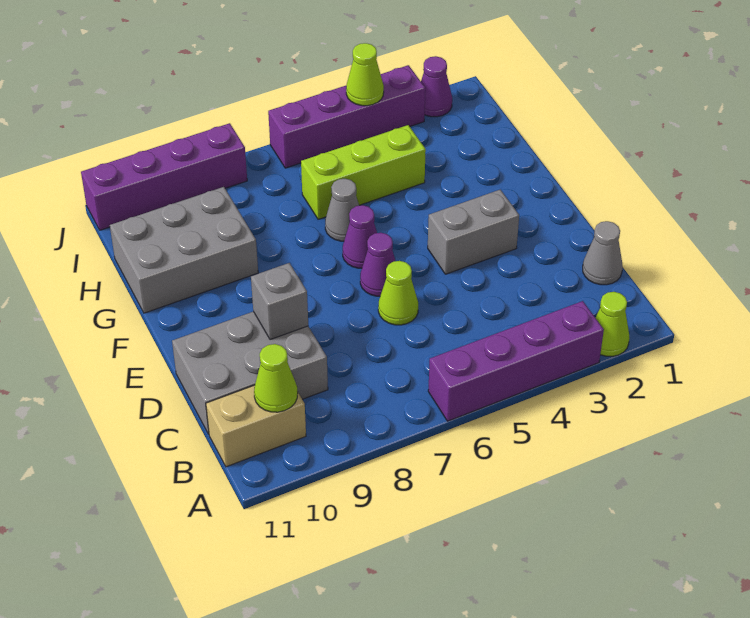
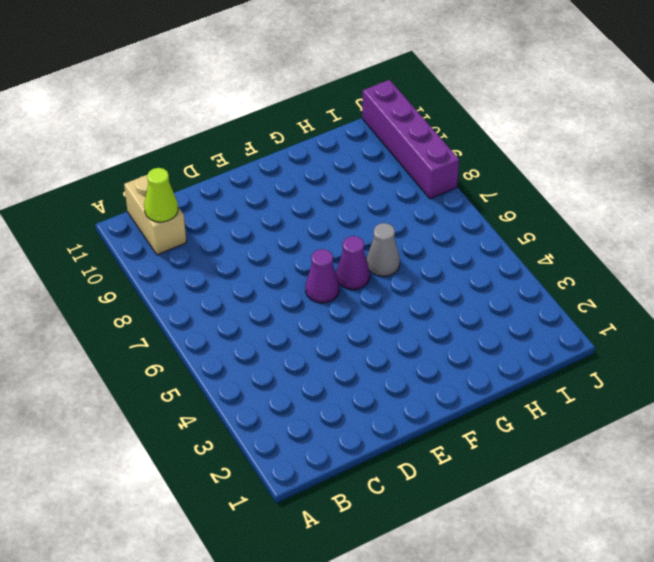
none -> lime 1x1 cone [596,292,629,356]
none -> purple 1x4 brick [428,301,604,421]
none -> grey 1x1 cone [583,221,623,285]

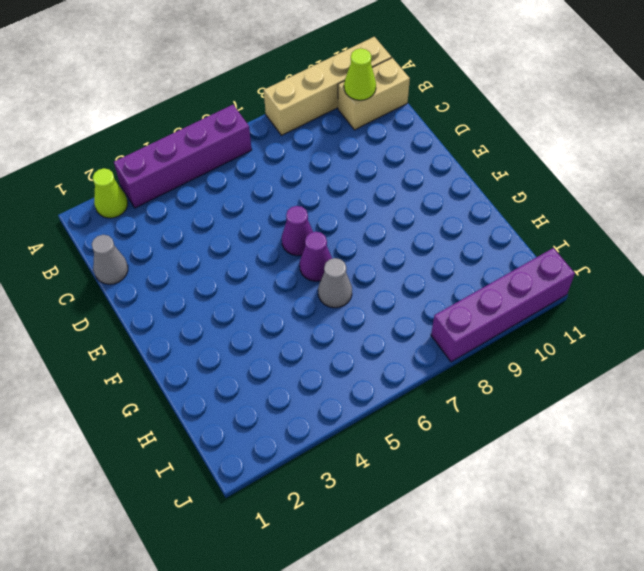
tan 1x4 brick [264,37,391,135] -> none
none -> grey 2x3 brick [172,312,328,434]
none -> lime 1x1 cone [378,261,418,325]
none -> grey 1x2 brick [428,190,519,274]

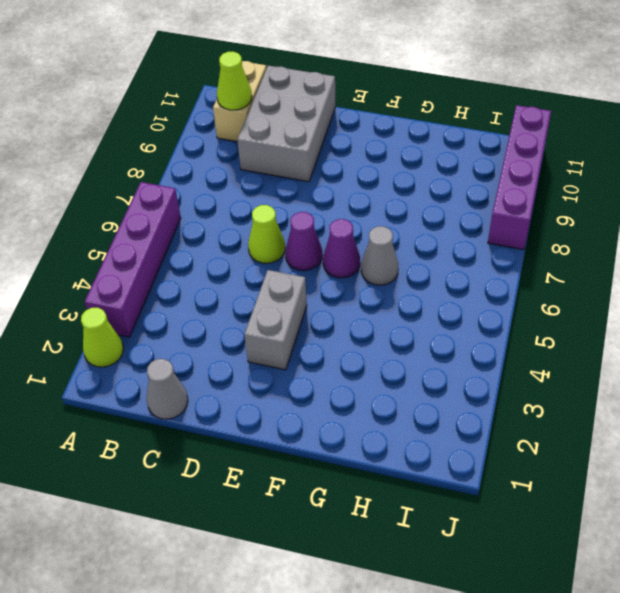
none -> grey 2x3 brick [110,187,258,313]
none -> lime 1x3 brick [301,125,426,219]
none -> purple 1x1 cone [421,56,452,117]

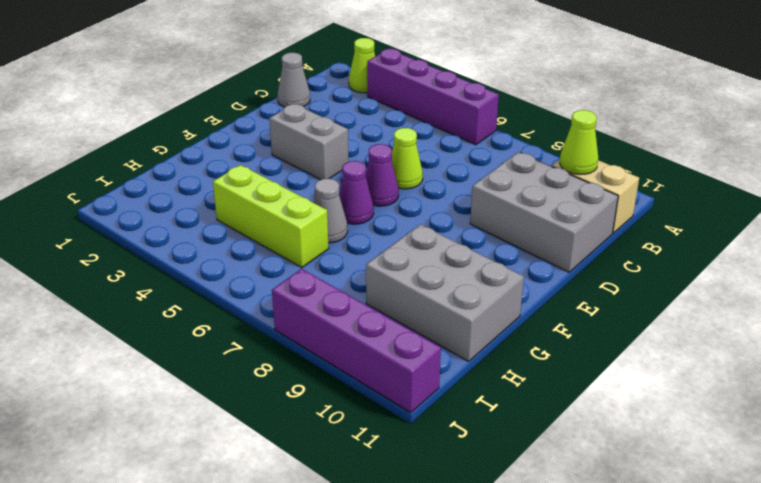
none -> purple 1x1 cone [421,56,452,117]
none -> purple 1x4 brick [268,65,425,168]
none -> grey 1x1 brick [251,263,308,340]

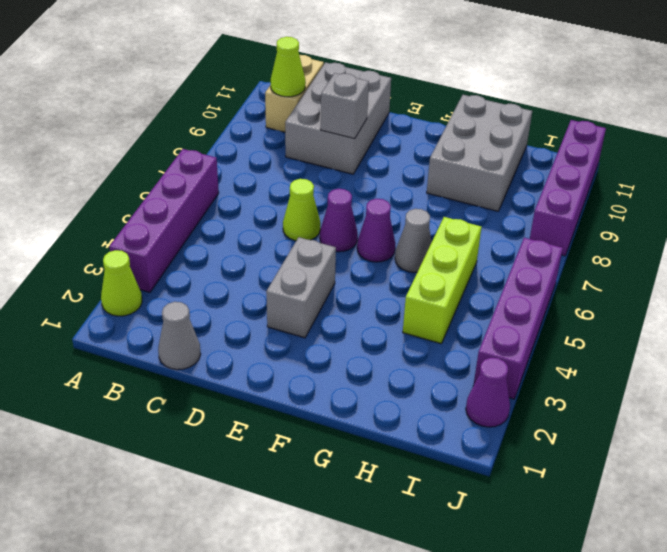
none -> lime 1x1 cone [346,43,384,106]

